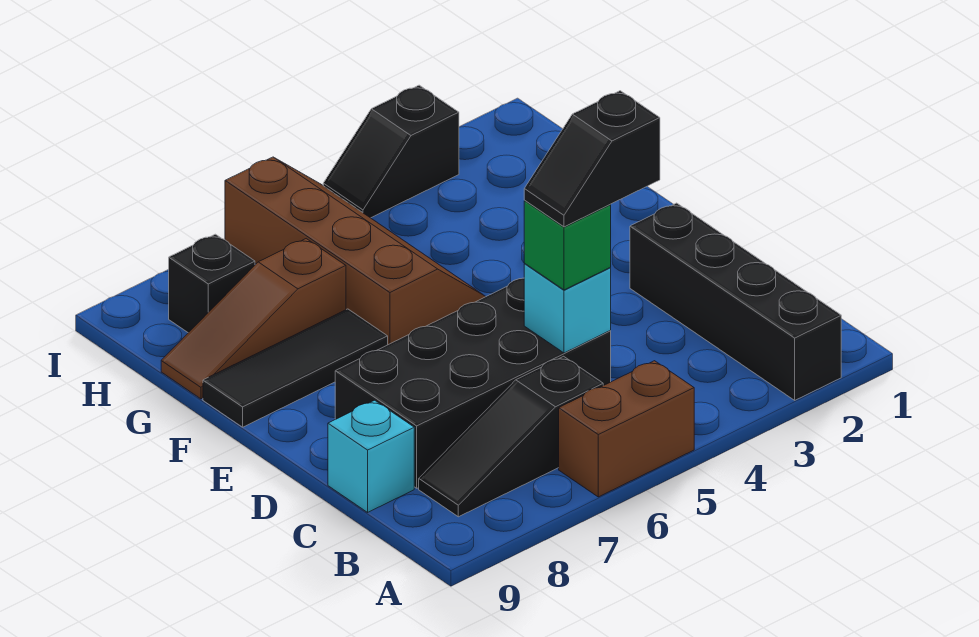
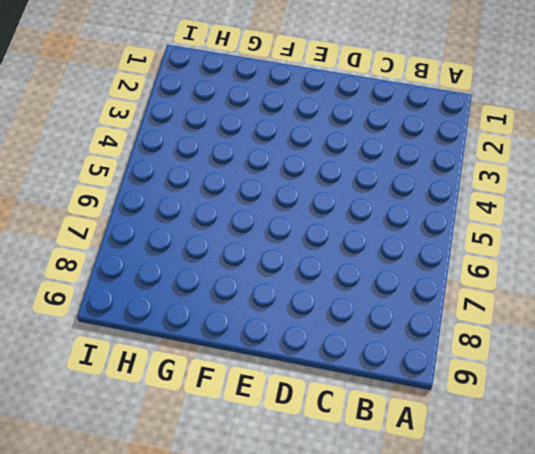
none -> black 1x4 brick [630,203,841,400]
none -> brown 1x2 brick [559,361,694,497]
none -> black 1x3 slope [419,356,603,517]

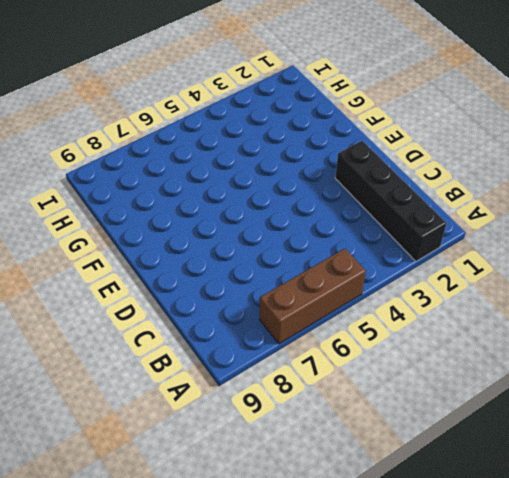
brown 1x3 brick [260,249,366,344] -> brown 1x2 brick [559,361,694,497]
none -> black 1x3 slope [419,356,603,517]
none -> black 2x4 brick [335,278,611,488]
none -> cyan 1x1 brick [328,400,414,512]

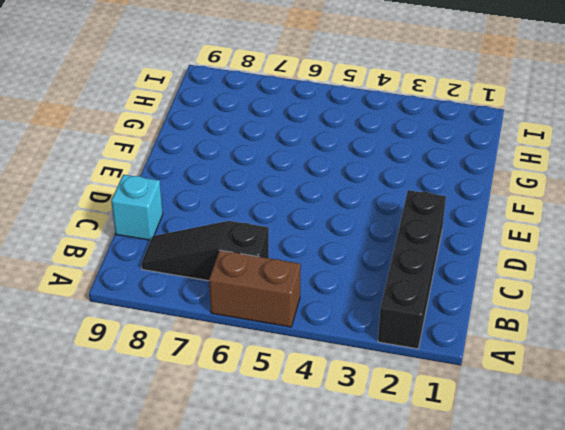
none -> black 2x4 brick [335,278,611,488]
none -> brown 2x4 slope [225,157,486,345]
none -> black 1x3 tile [203,309,388,427]

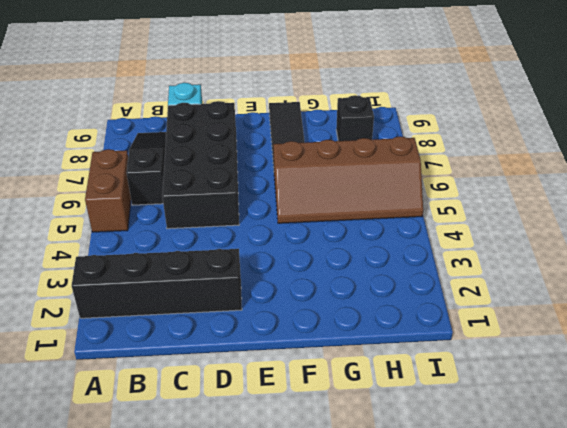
none -> brown 1x3 slope [161,239,346,399]
none -> black 1x2 slope [323,85,459,218]
none -> cyan 1x1 brick [524,264,611,353]

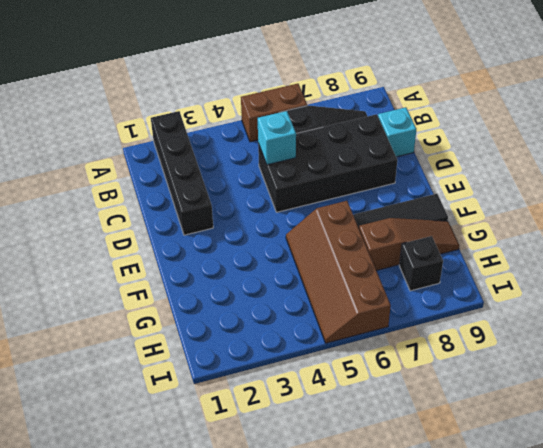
none -> black 1x2 slope [323,85,459,218]
none -> green 1x1 brick [524,201,611,290]
none -> black 1x2 slope [524,91,660,227]

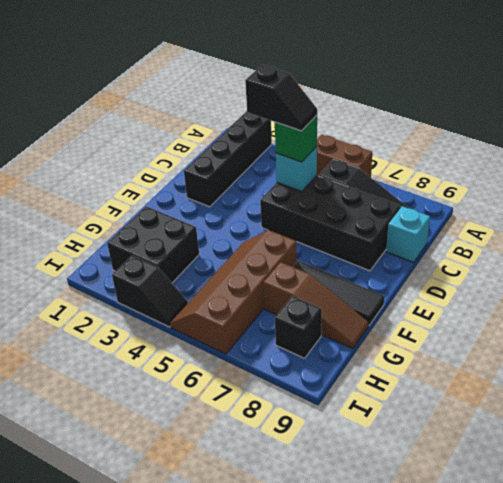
black 2x2 brick [107,206,199,283] -> none

